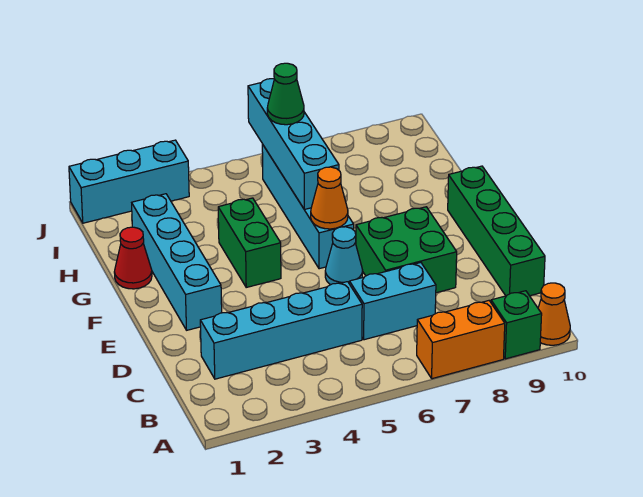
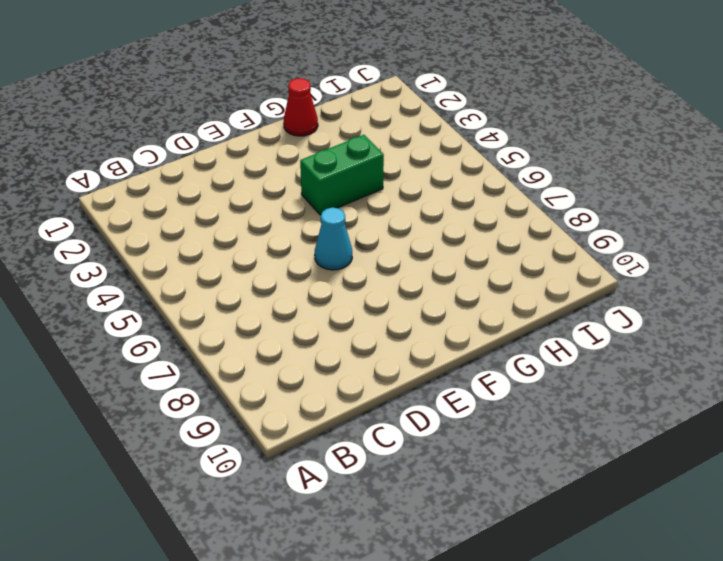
none -> orange 1x2 brick [417,301,505,379]
none -> green 1x1 brick [491,291,542,359]
none -> orange 1x1 cone [538,283,570,345]

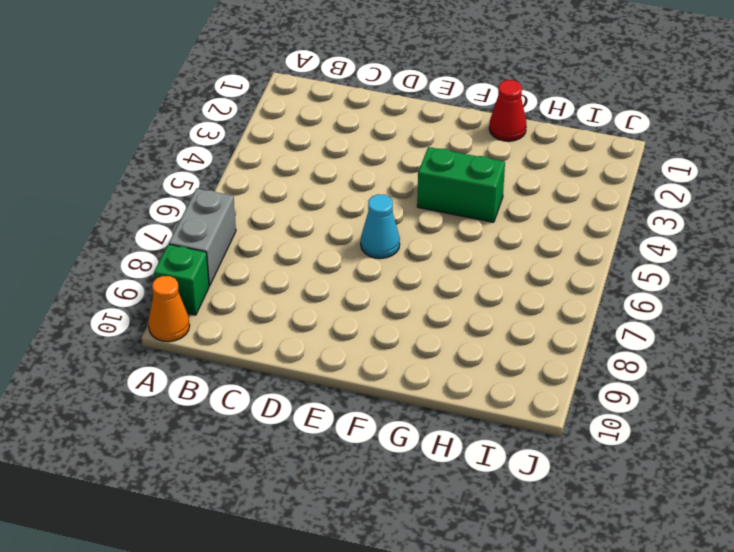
grey 1x2 brick [169,188,236,286] -> orange 1x2 brick [417,301,505,379]
none -> cyan 1x4 brick [200,282,362,379]
none -> cyan 1x2 brick [349,263,436,340]
none -> green 1x4 brick [448,166,545,296]

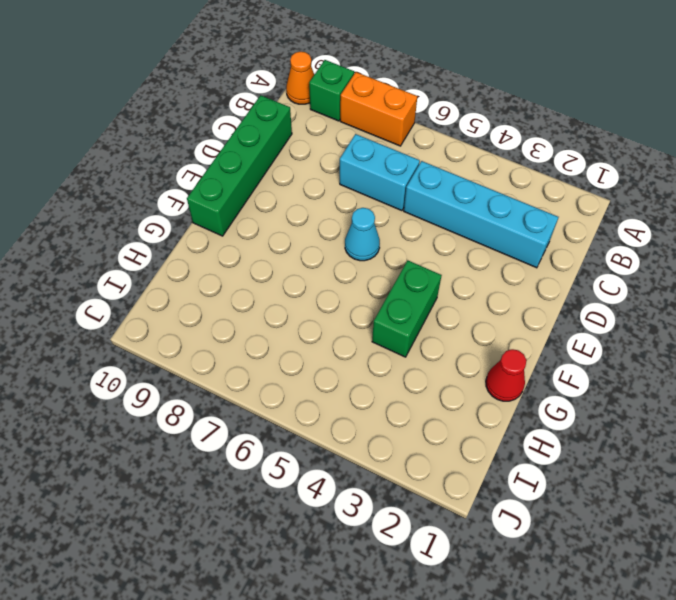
none -> green 2x2 brick [356,207,457,293]
none -> cyan 1x4 brick [132,194,222,330]
none -> cyan 1x4 brick [262,144,354,269]

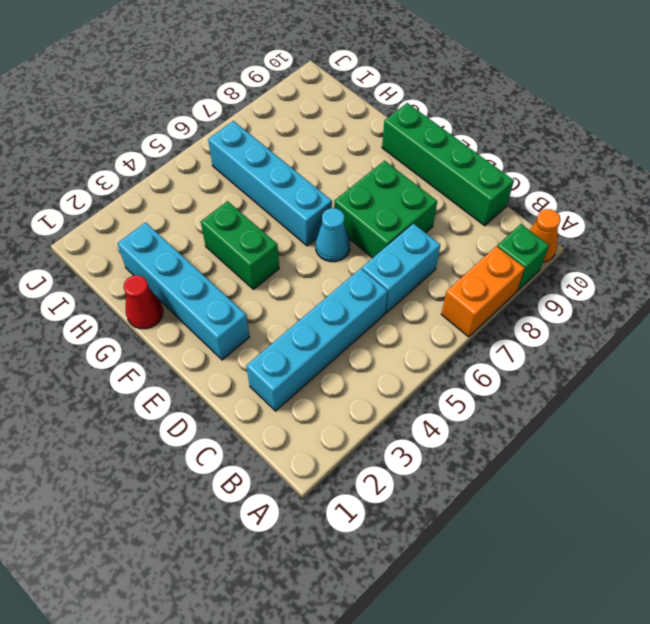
none -> cyan 1x3 brick [69,140,189,223]
none -> orange 1x1 cone [311,167,348,229]
none -> cyan 1x4 brick [248,79,339,209]

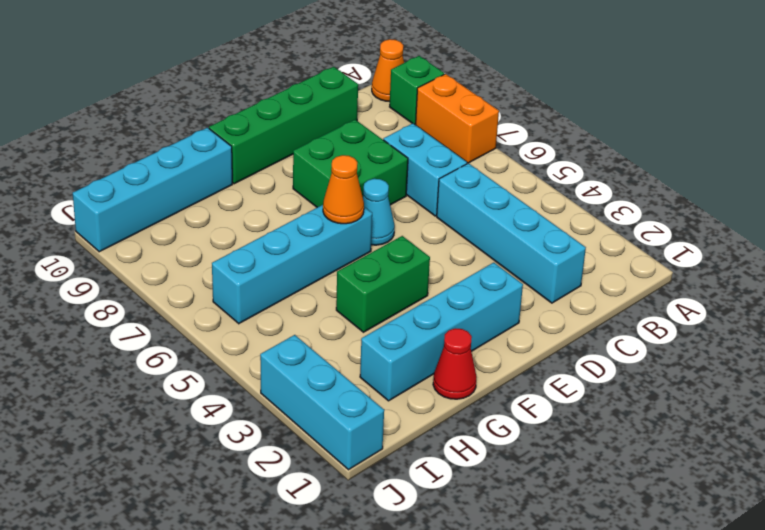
cyan 1x4 brick [73,128,232,252] -> cyan 1x4 brick moved to [248,79,339,209]
none -> green 1x1 cone [267,63,304,125]

